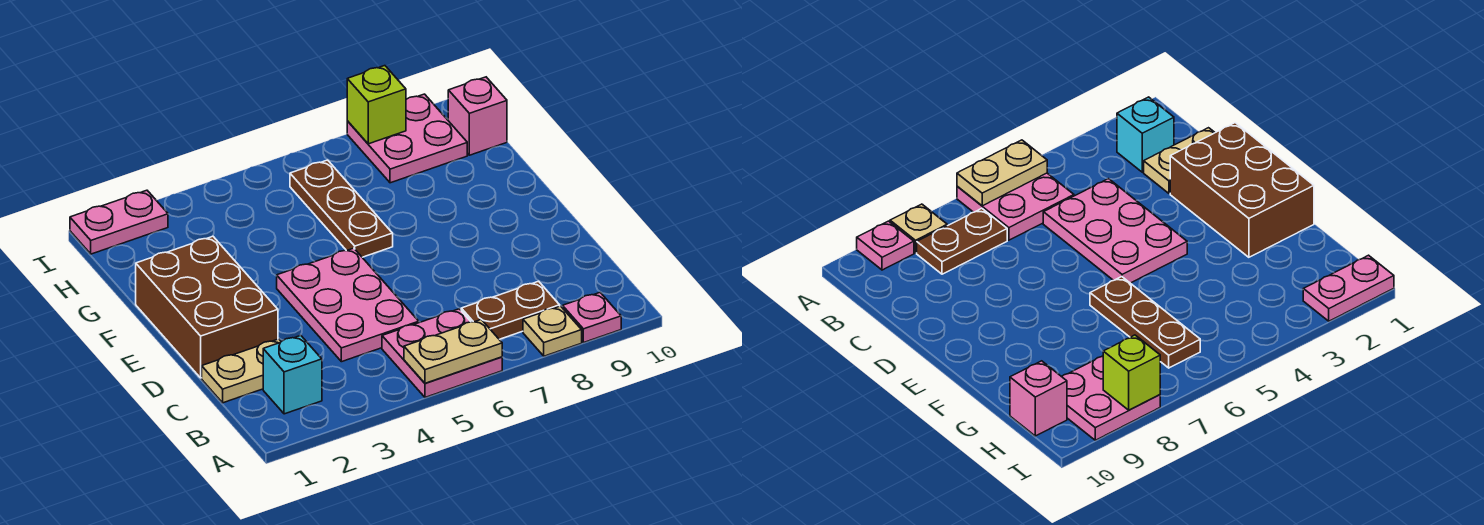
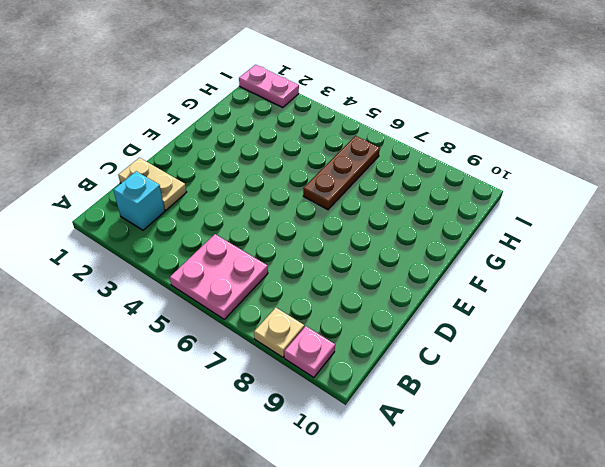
none -> brown 1x2 plate [461,281,560,339]
none -> pink 2x3 plate [277,248,419,362]
none -> brown 2x3 brick [136,236,278,378]

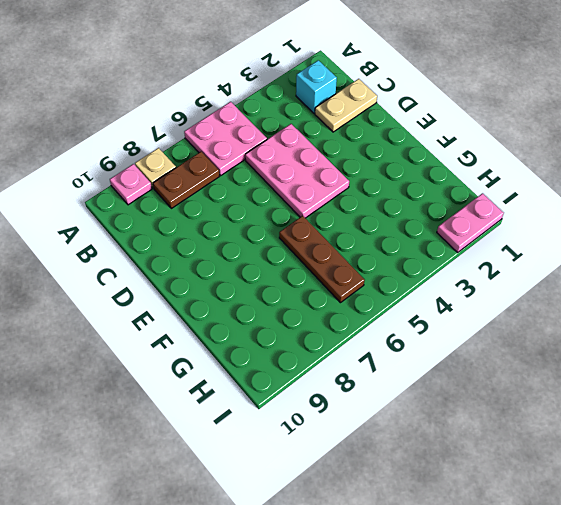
none -> brown 2x3 brick [136,236,278,378]
none -> pink 2x2 plate [347,94,467,183]
none -> pink 1x1 brick [448,77,507,155]

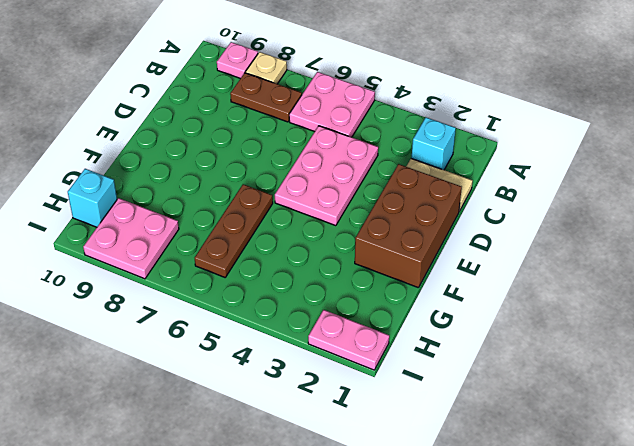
cyan 1x1 brick [68,169,117,227] -> pink 1x1 brick [448,77,507,155]
none -> tan 1x2 plate [404,319,502,383]
none -> lime 1x1 brick [347,66,406,144]

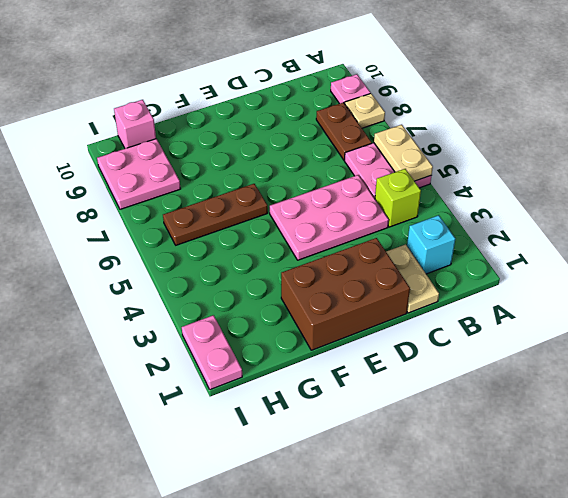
lime 1x1 brick [375,169,421,227] -> lime 1x1 brick moved to [347,66,406,144]

